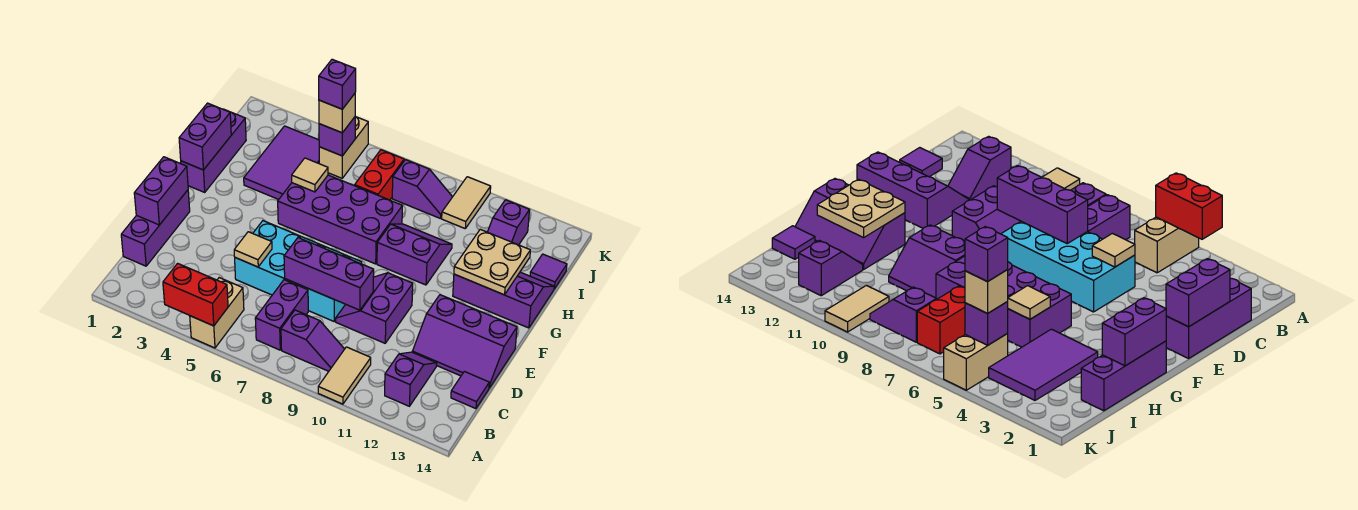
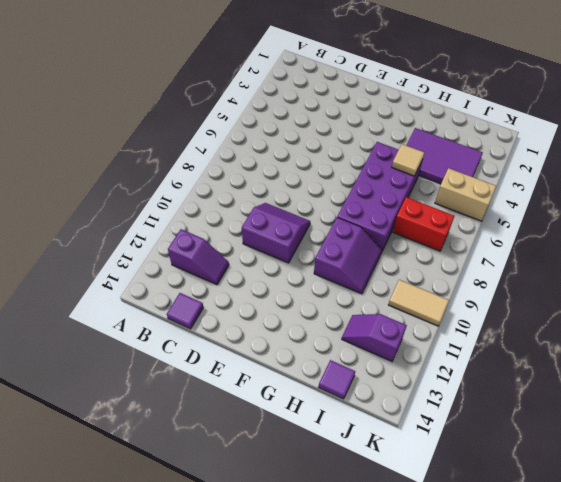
none -> tan 1x2 brick [190,278,244,348]
none -> tan 1x2 tile [318,347,371,404]
none -> purple 1x2 brick [255,280,308,350]
none -> purple 1x2 slope [281,310,344,371]

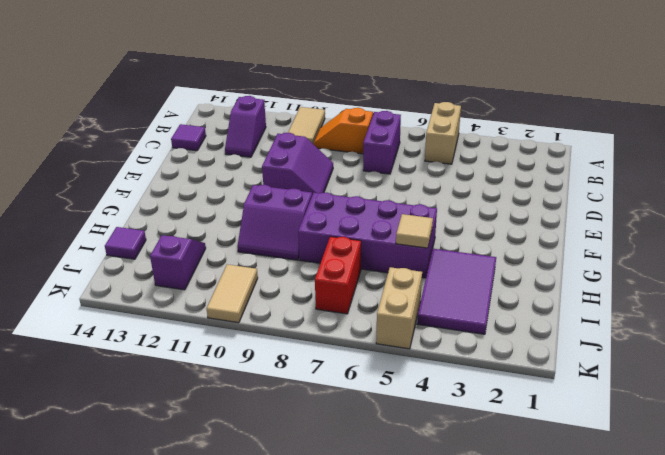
orange 1x2 slope [314,108,373,154] -> purple 1x2 slope [281,310,344,371]
none -> purple 1x3 brick [121,190,190,266]
none -> cyan 2x4 brick [235,221,362,321]
none -> purple 2x3 slope [412,295,517,388]
none -> purple 1x3 brick [181,109,246,192]

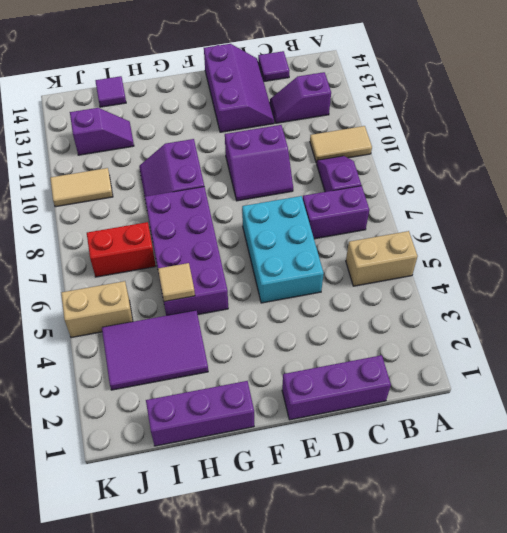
cyan 2x3 brick [242,196,324,303] -> cyan 2x4 brick [235,221,362,321]
none -> purple 2x3 slope [453,272,554,328]
none -> purple 1x2 slope [392,160,452,218]
none -> red 1x2 brick [163,263,228,326]
none -> purple 1x2 brick [134,157,188,225]

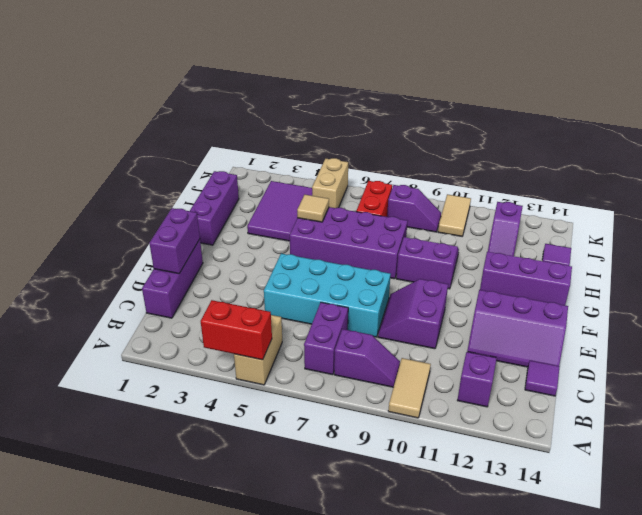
none -> tan 1x1 tile [234,232,272,267]
none -> purple 1x3 brick [284,238,374,310]
none -> purple 1x2 brick [179,103,231,170]
none -> tan 2x2 plate [454,229,530,295]

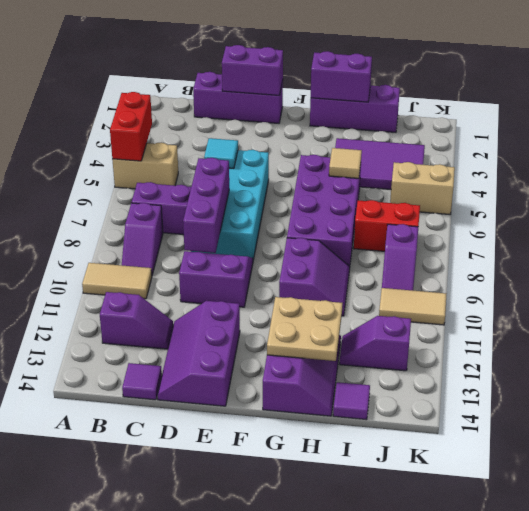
cyan 1x1 tile [204,138,238,168] -> tan 1x1 tile [234,232,272,267]
none -> purple 1x1 brick [319,117,355,156]
none -> tan 1x1 brick [319,94,355,133]
none -> purple 1x1 brick [319,59,356,109]

